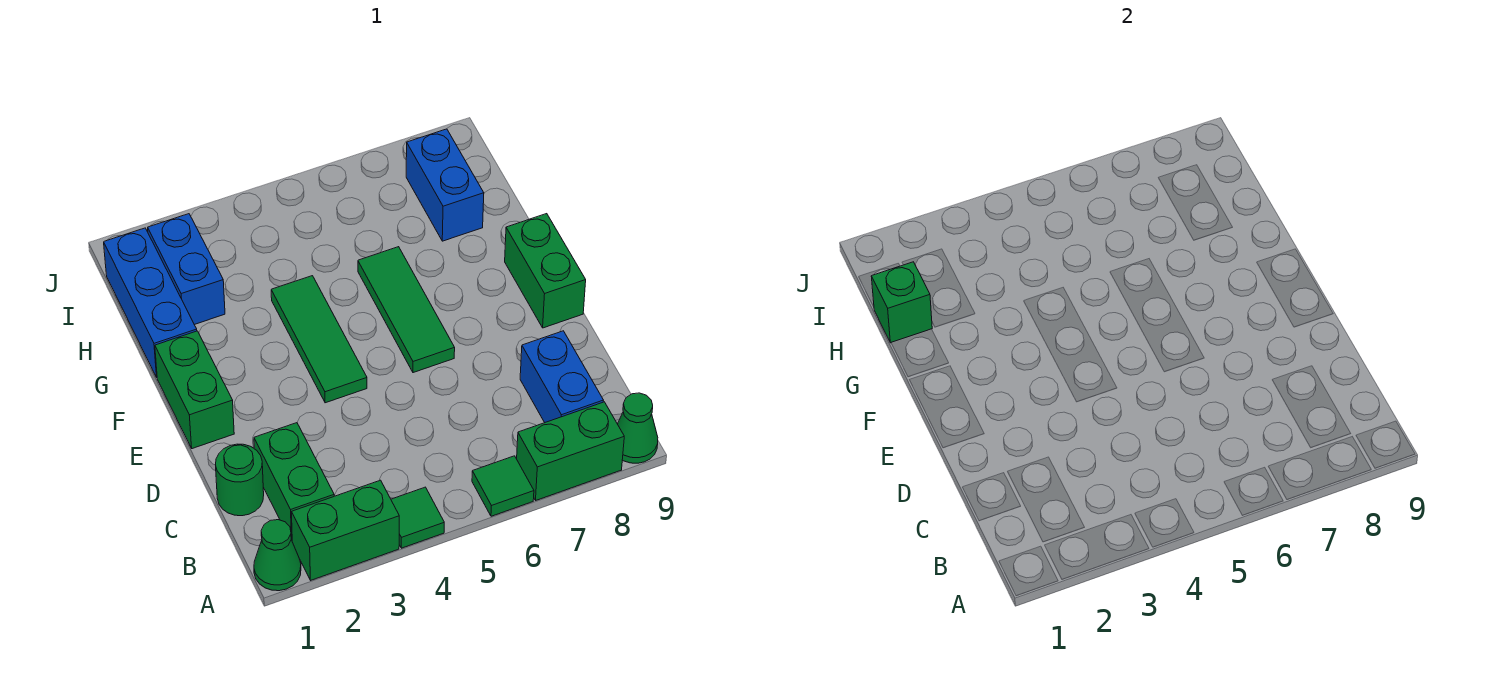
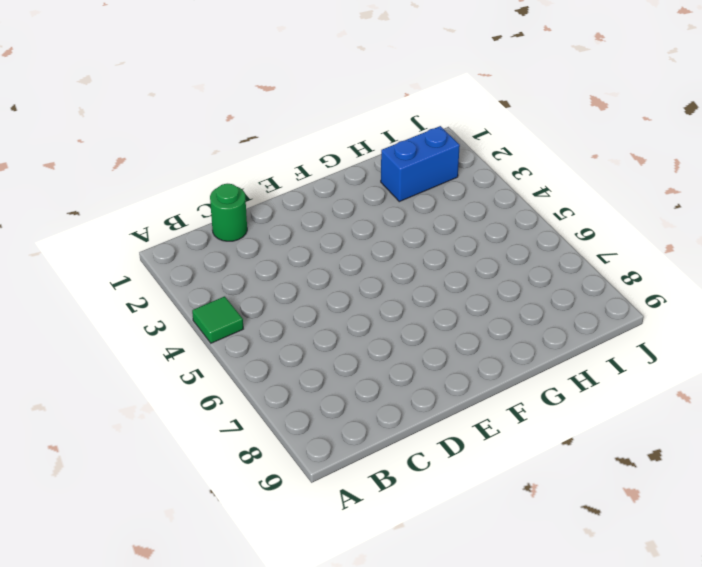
none -> green 1x1 cone [254,520,301,591]
none -> green 1x2 brick [292,480,399,580]
none -> green 1x1 tile [472,456,534,516]

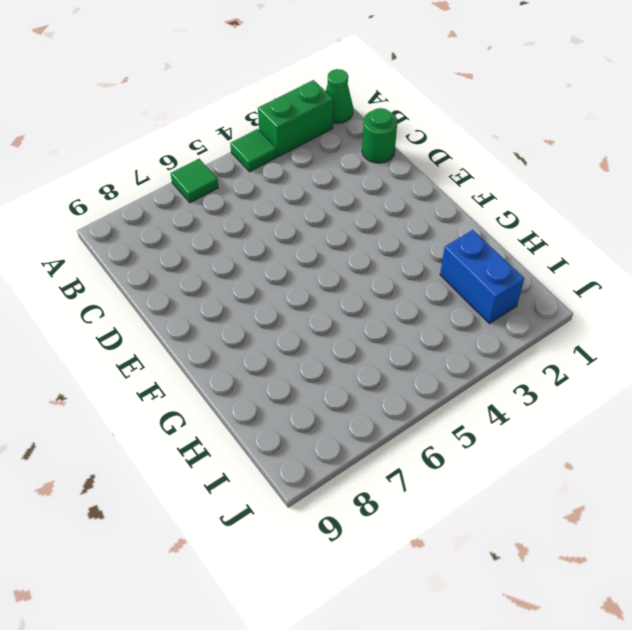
none -> green 1x2 brick [517,402,624,500]
none -> green 1x1 cone [618,393,658,463]
none -> green 1x2 brick [254,423,334,540]

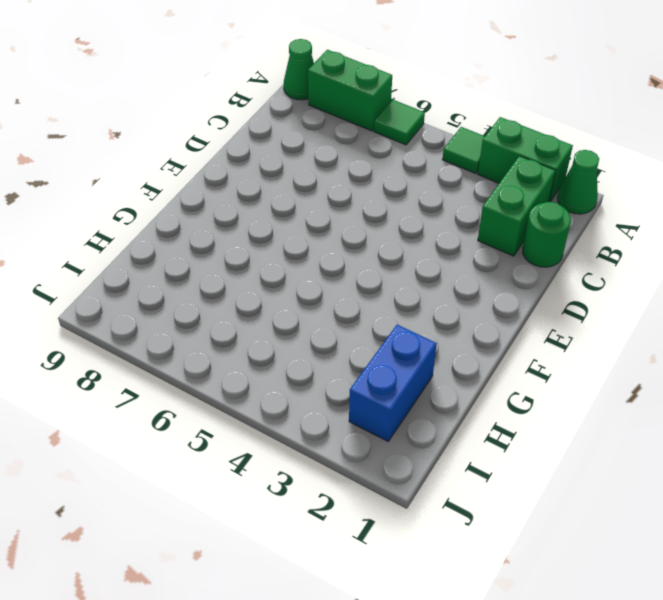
none -> blue 1x2 brick [520,331,604,423]
none -> green 1x2 brick [155,331,234,449]
none -> green 1x3 tile [271,276,367,403]

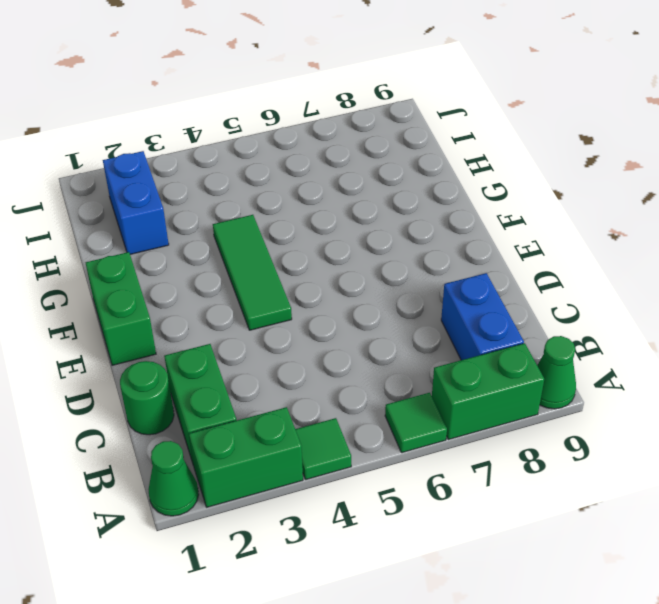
none -> green 1x3 tile [358,247,455,373]
none -> green 1x2 brick [505,214,586,328]
none -> blue 1x3 brick [104,228,197,377]

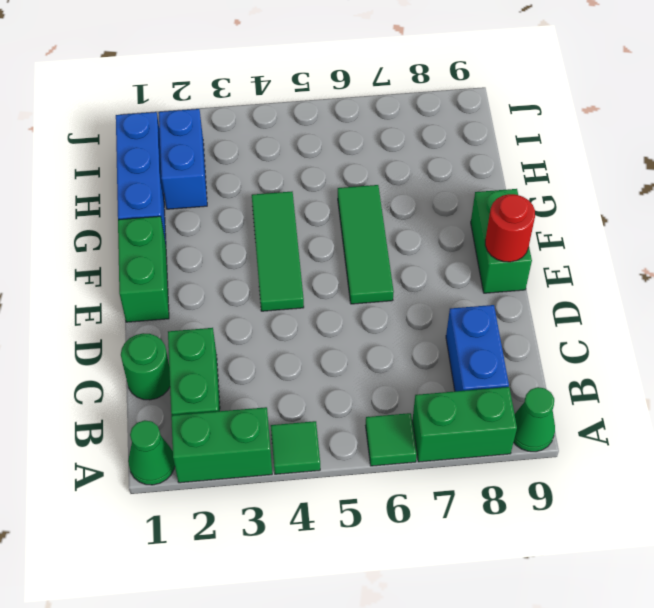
red 1x1 round brick [485,194,535,262] -> none
none -> blue 1x2 brick [406,129,484,241]
none -> green 1x1 brick [871,262,932,343]

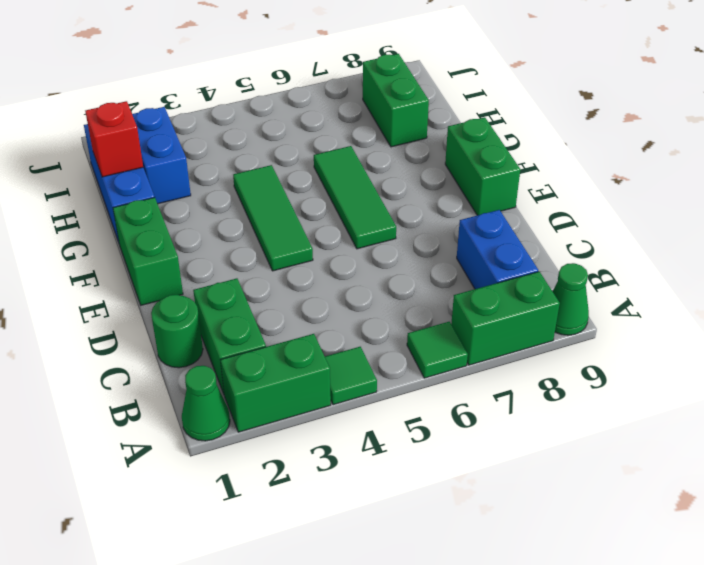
red 1x1 brick [85,101,143,177] -> green 1x1 brick [871,262,932,343]
green 1x2 brick [363,54,429,147] -> blue 1x2 brick [406,129,484,241]

